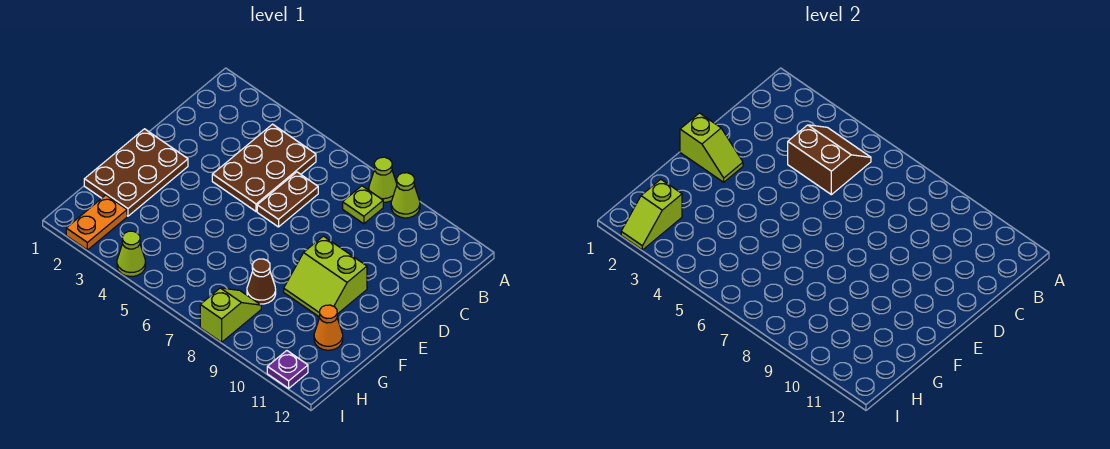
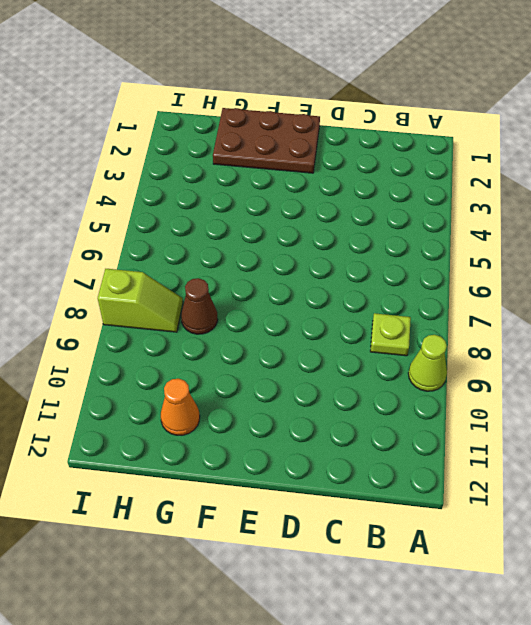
none -> lime 1x1 cone [369,157,397,203]
none -> brown 2x3 plate [212,124,316,211]
none -> brown 1x2 plate [257,172,318,227]

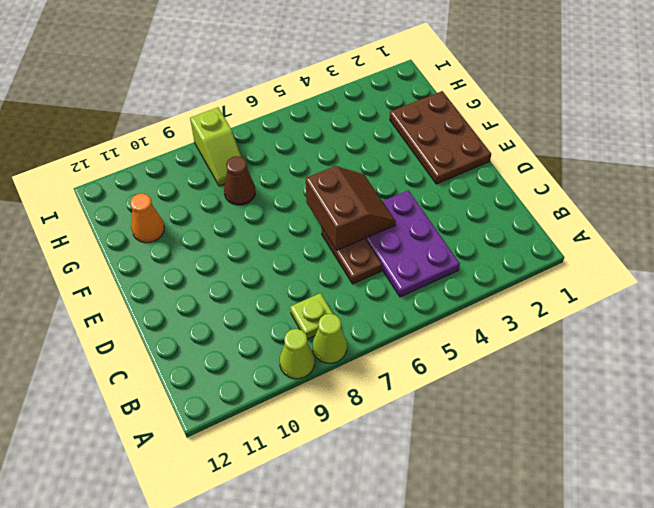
purple 2x3 plate [365,190,460,297] -> brown 2x3 plate [212,124,316,211]
brown 2x2 slope [306,166,396,251] -> brown 2x2 slope turned to [788,125,871,195]
none -> lime 2x2 slope [284,236,367,317]
none -> orange 1x2 plate [66,195,127,250]
none -> lime 1x1 cone [117,231,146,276]

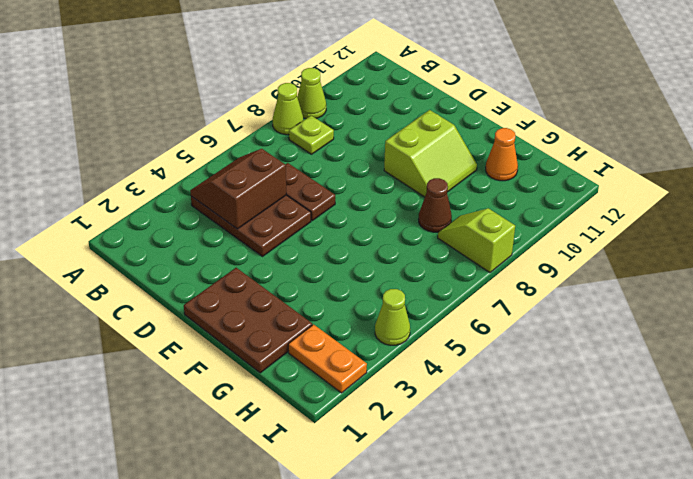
none -> purple 1x1 plate [267,351,308,388]
none -> lime 1x2 slope [680,113,743,182]
none -> lime 1x2 slope [621,179,682,250]

